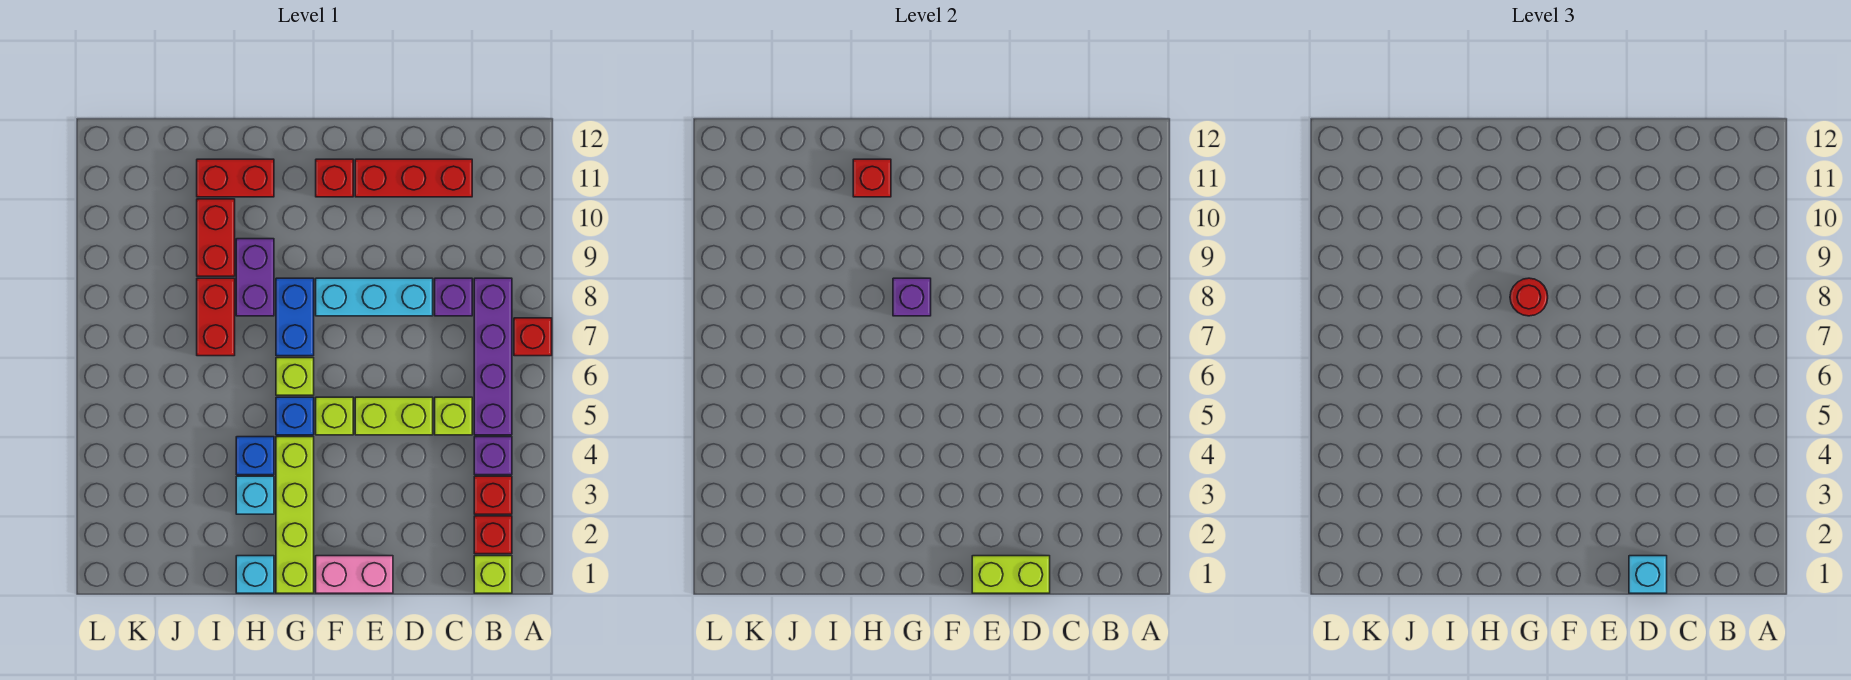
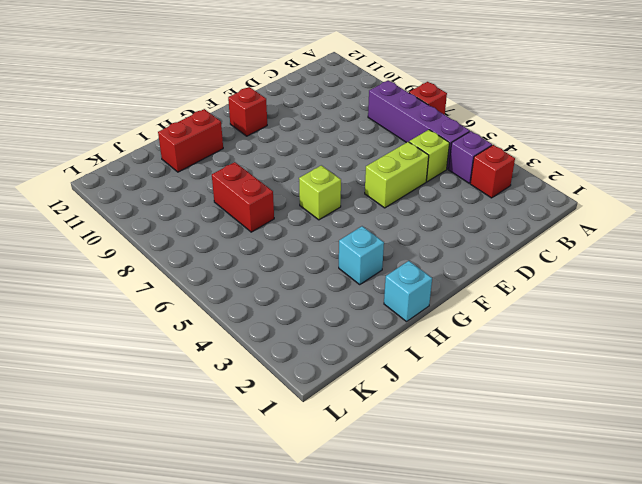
none -> lime 1x1 brick [474,556,512,593]
none -> red 1x1 brick [474,516,512,554]
none -> purple 1x1 brick [435,278,472,316]
none -> red 1x3 brick [355,159,472,197]

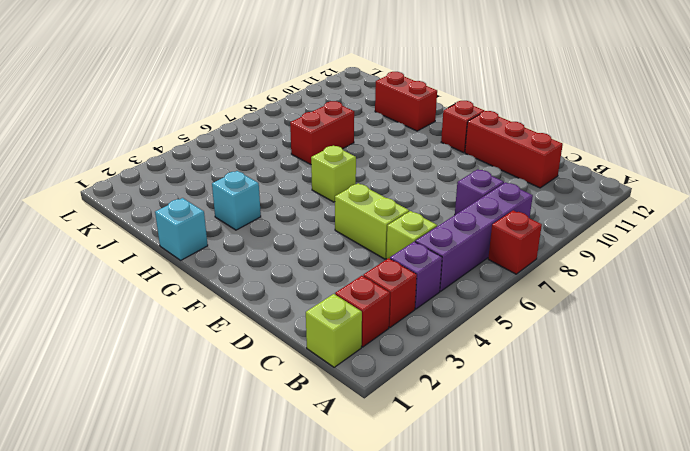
none -> cyan 1x3 brick [316,278,433,316]
none -> pink 1x2 brick [316,556,393,593]
none -> lime 1x1 brick [316,397,353,435]
none -> lime 1x4 brick [276,437,314,593]

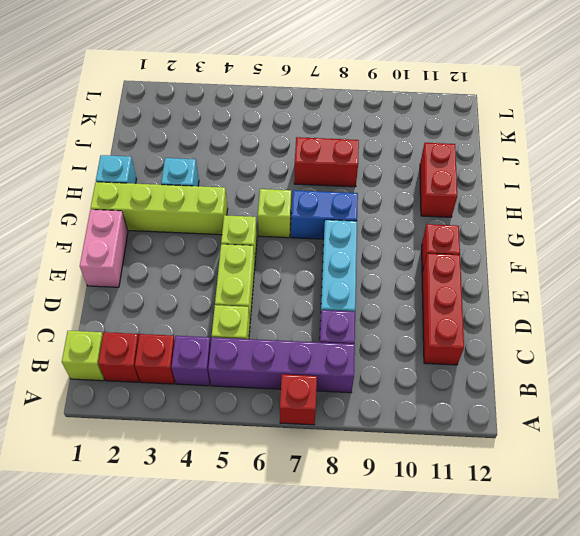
none -> blue 1x1 brick [276,397,314,435]
none -> blue 1x1 brick [236,437,274,475]
none -> purple 1x2 brick [236,239,274,316]
none -> red 1x2 brick [197,199,235,276]

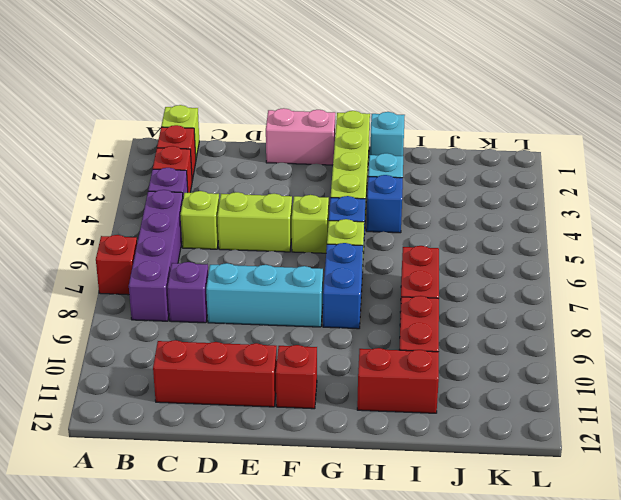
none -> purple 1x2 brick [236,239,274,316]
none -> lime 1x2 brick [972,556,1050,593]
none -> purple 1x1 brick [893,278,931,316]
none -> red 1x1 brick [853,159,891,197]

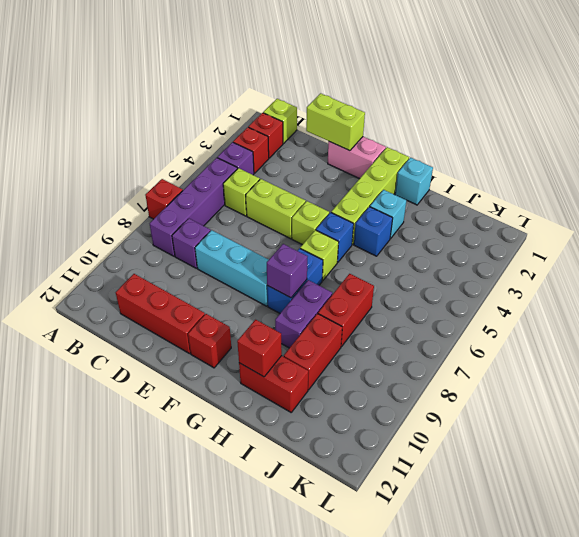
none -> cyan 1x1 brick [1629,556,1667,593]
none -> red 1x1 round brick [1510,278,1548,316]

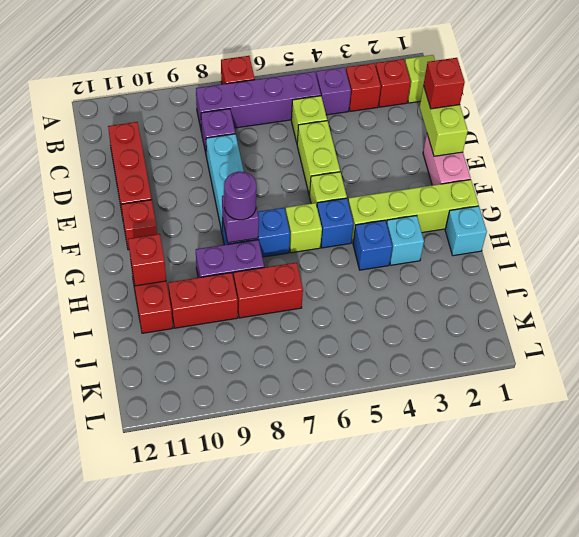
red 1x1 brick [424,58,465,109] -> cyan 1x1 brick [1629,556,1667,593]
purple 1x1 round brick [224,172,256,220] -> red 1x1 round brick [1510,278,1548,316]

